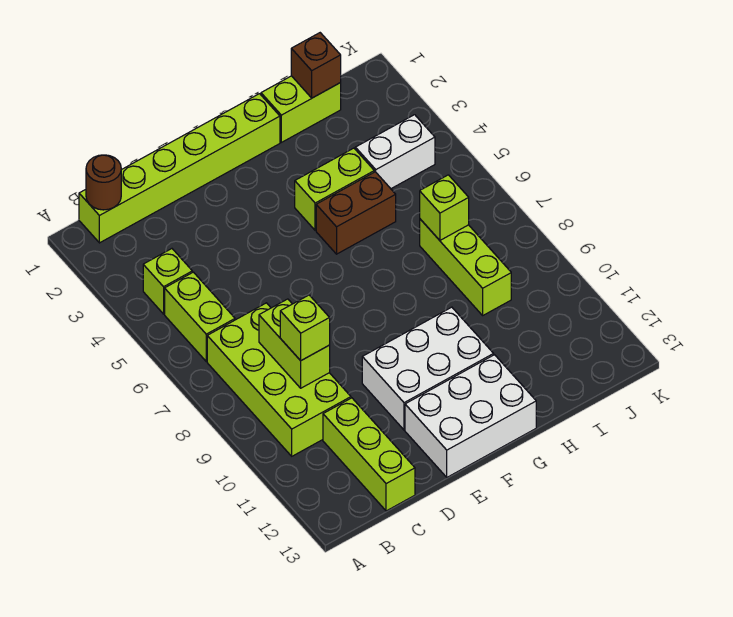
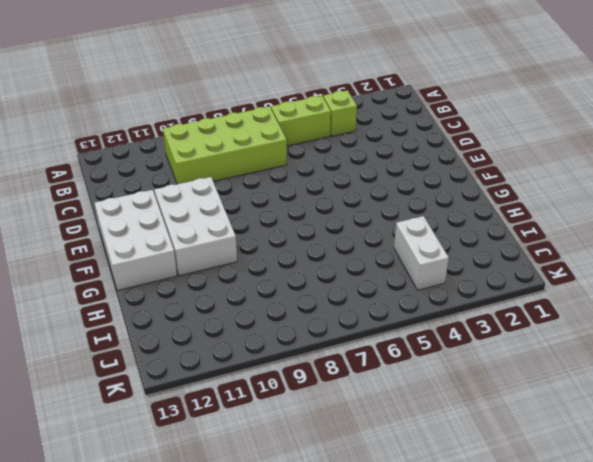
none -> lime 1x6 brick [79,94,280,243]
none -> lime 1x3 brick [323,398,415,511]
none -> lime 1x2 brick [295,148,374,230]

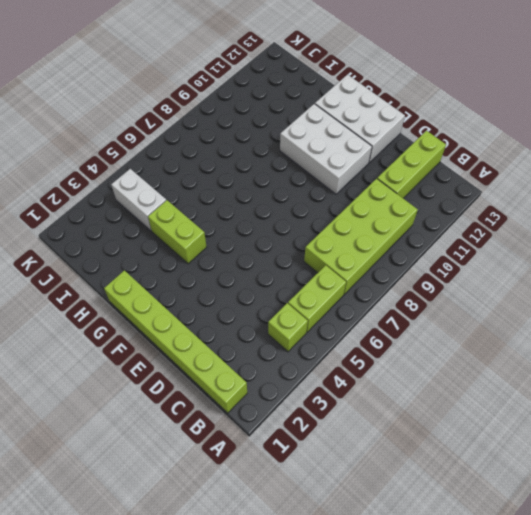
none -> brown 1x2 brick [316,172,396,254]
none -> lime 1x2 brick [261,76,341,142]
none -> lime 1x3 brick [420,219,511,315]

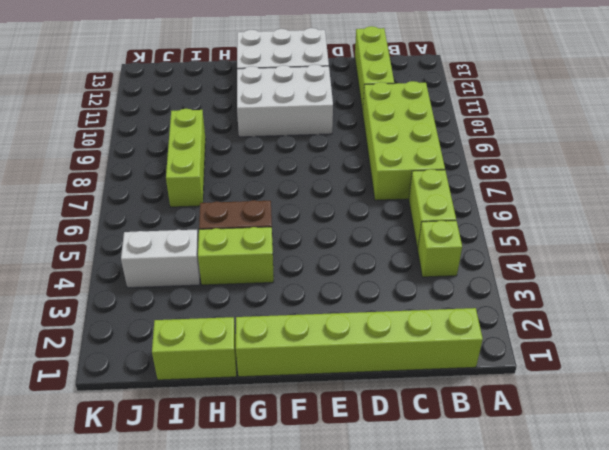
none -> brown 1x1 round brick [86,155,121,210]
none -> lime 1x2 brick [259,299,330,388]
none -> brown 1x1 brick [291,33,341,98]

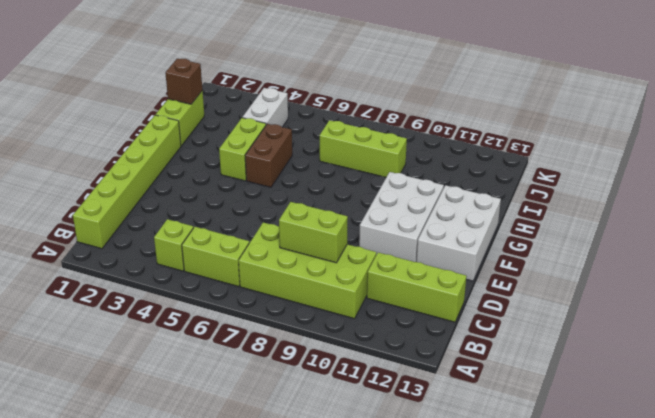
none -> brown 1x1 round brick [86,155,121,210]
none -> lime 1x1 brick [420,175,469,240]
none -> lime 1x1 brick [280,295,330,361]

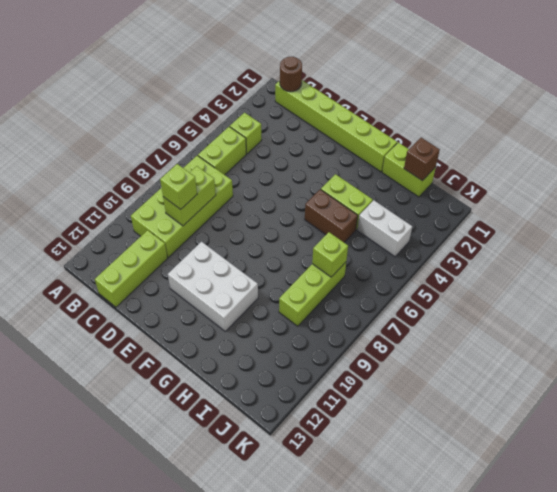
none -> white 2x3 brick [405,355,536,477]

